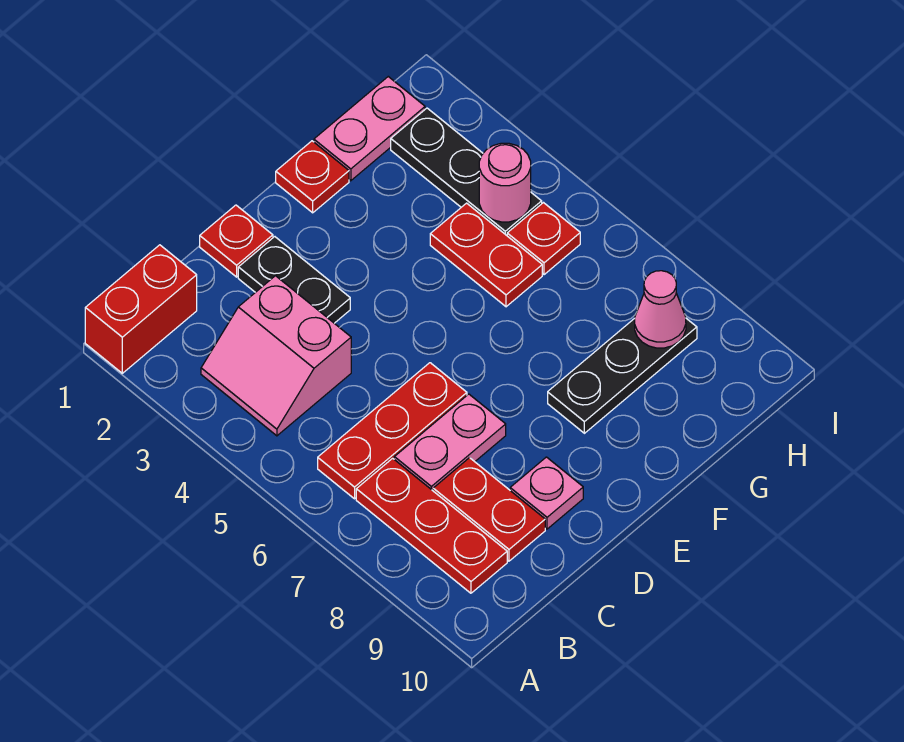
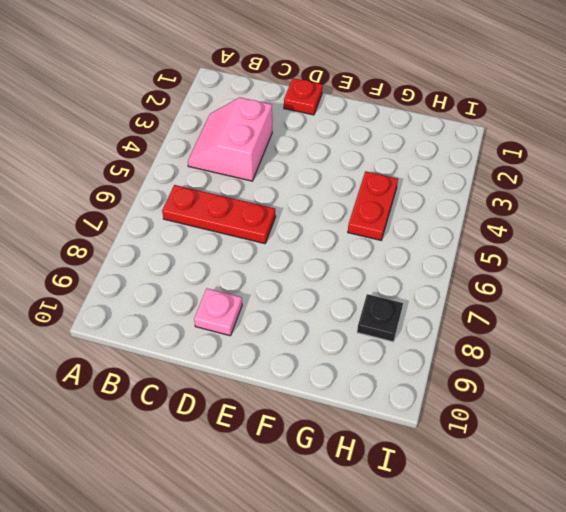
black 1x1 plate [357,294,403,342] -> black 1x3 plate [548,318,697,433]
none -> red 1x2 brick [85,245,197,373]
none -> red 1x3 plate [356,458,507,593]
none -> pink 1x2 plate [394,394,506,491]

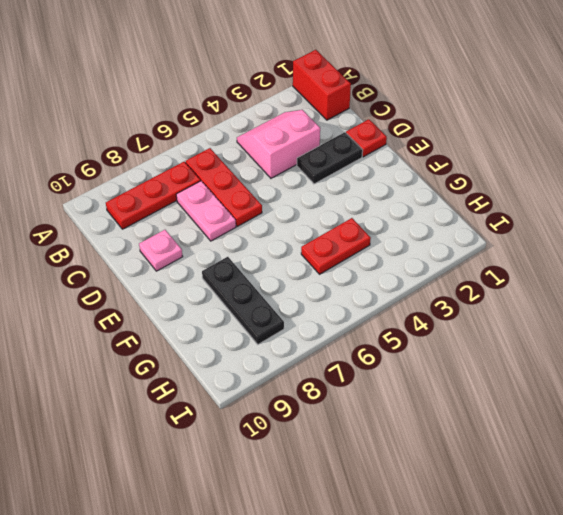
none -> red 1x2 plate [433,458,545,561]
none -> red 1x1 plate [276,141,349,213]
none -> pink 1x2 plate [314,77,425,181]

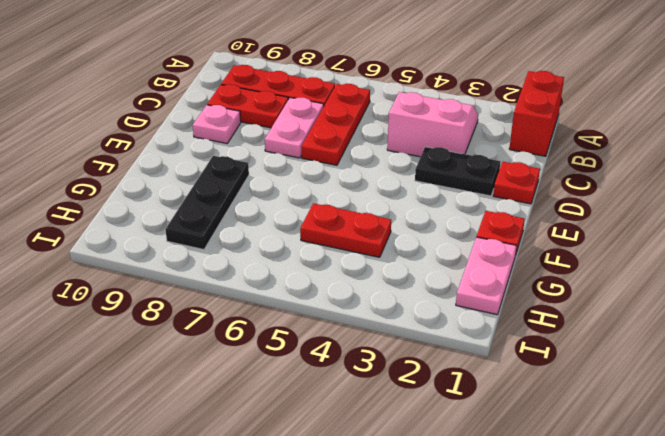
none -> black 1x3 plate [391,108,542,235]
none -> red 1x1 plate [507,203,580,275]
none -> pink 1x1 round brick [479,143,531,222]

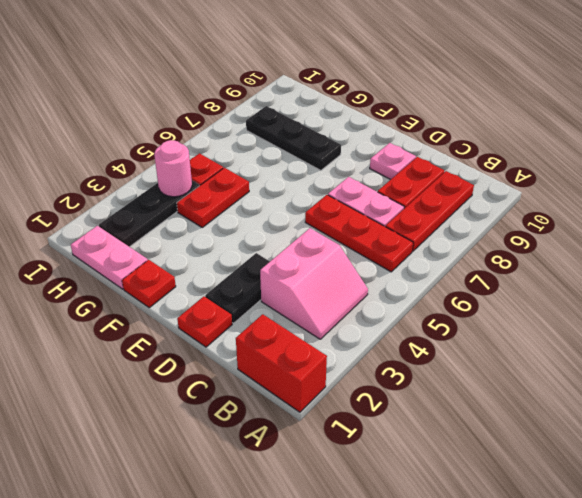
none -> pink 1x1 cone [635,271,686,348]

